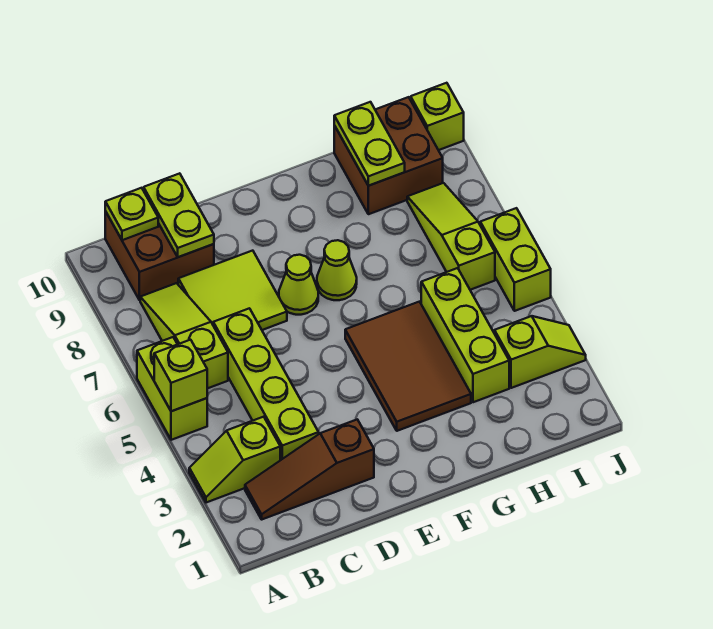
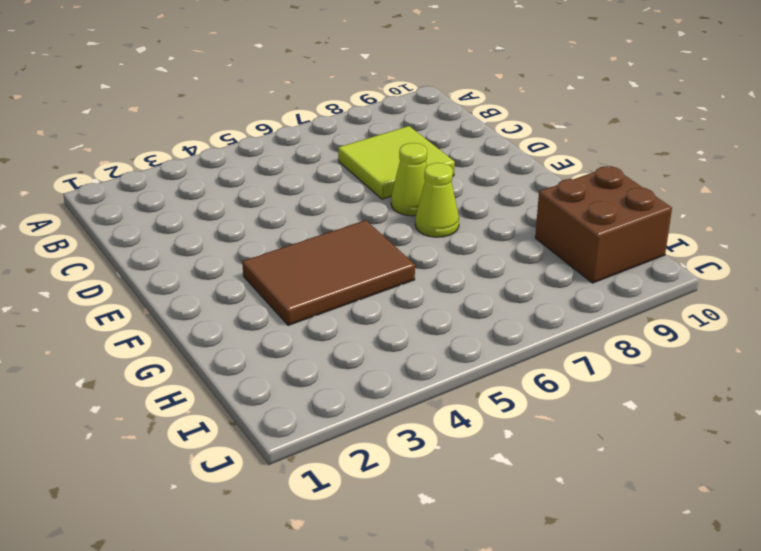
none -> lime 1x2 slope [189,417,280,503]
none -> lime 1x2 brick [137,337,207,440]
none -> brown 1x3 slope [245,419,374,519]

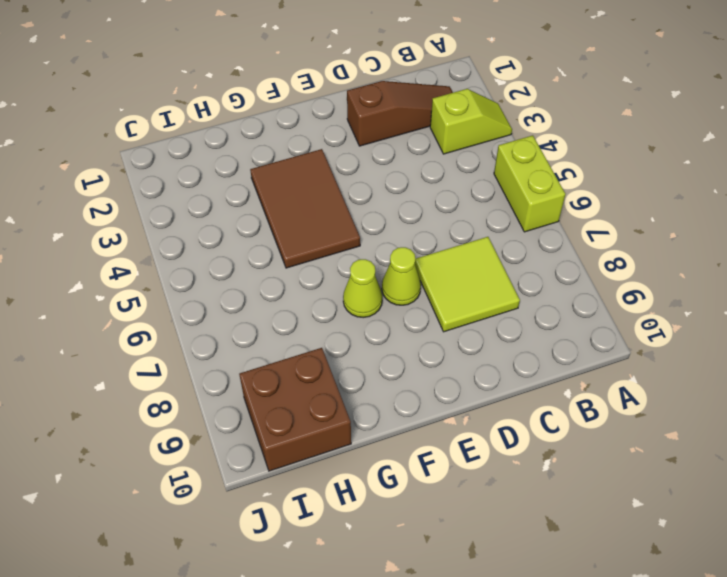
none -> lime 1x3 slope [140,283,228,389]
none -> brown 2x2 brick [105,211,214,300]
none -> lime 1x4 brick [213,308,319,460]

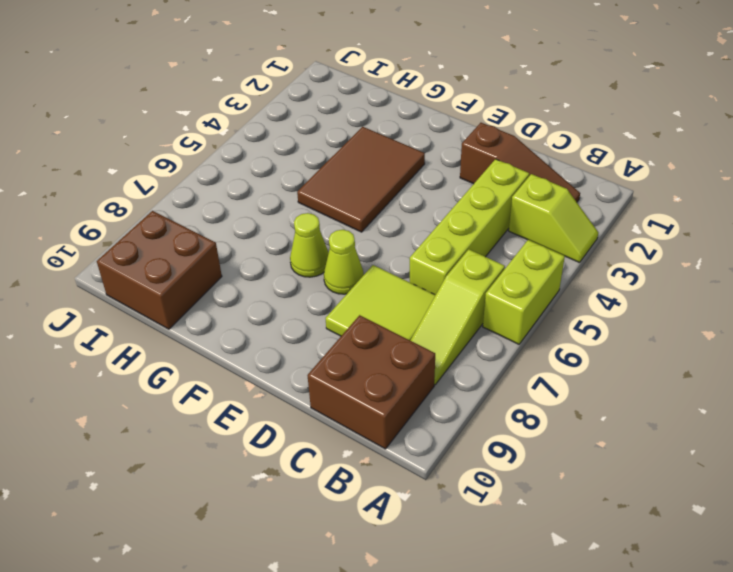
none -> lime 1x3 brick [421,268,509,402]
none -> lime 1x2 slope [495,316,586,388]
none -> lime 1x3 slope [407,183,495,290]

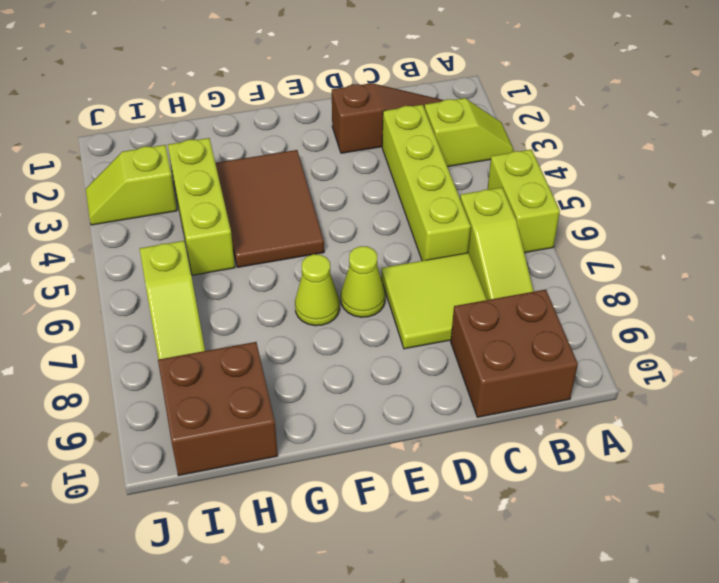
none -> lime 1x2 brick [480,208,551,311]
none -> lime 1x1 brick [411,83,464,150]
none -> lime 1x1 brick [154,340,207,411]

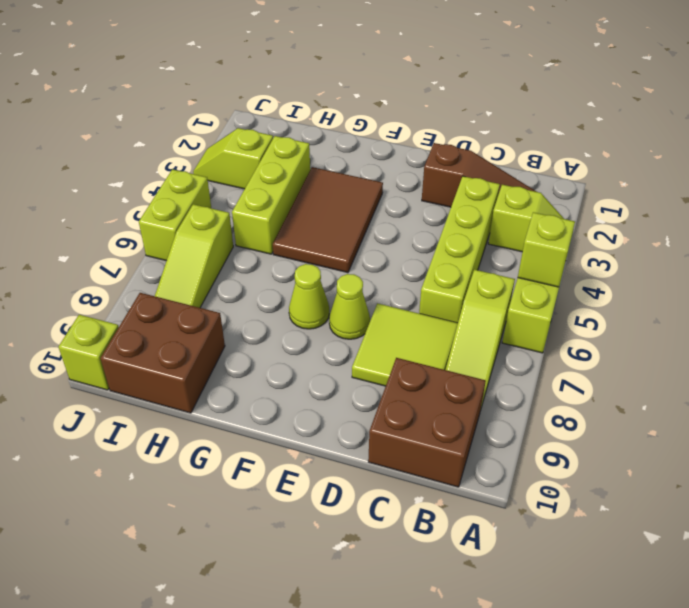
none -> lime 1x1 plate [105,188,158,240]
none -> lime 1x2 plate [144,173,214,257]
none -> lime 1x2 plate [334,102,405,186]

